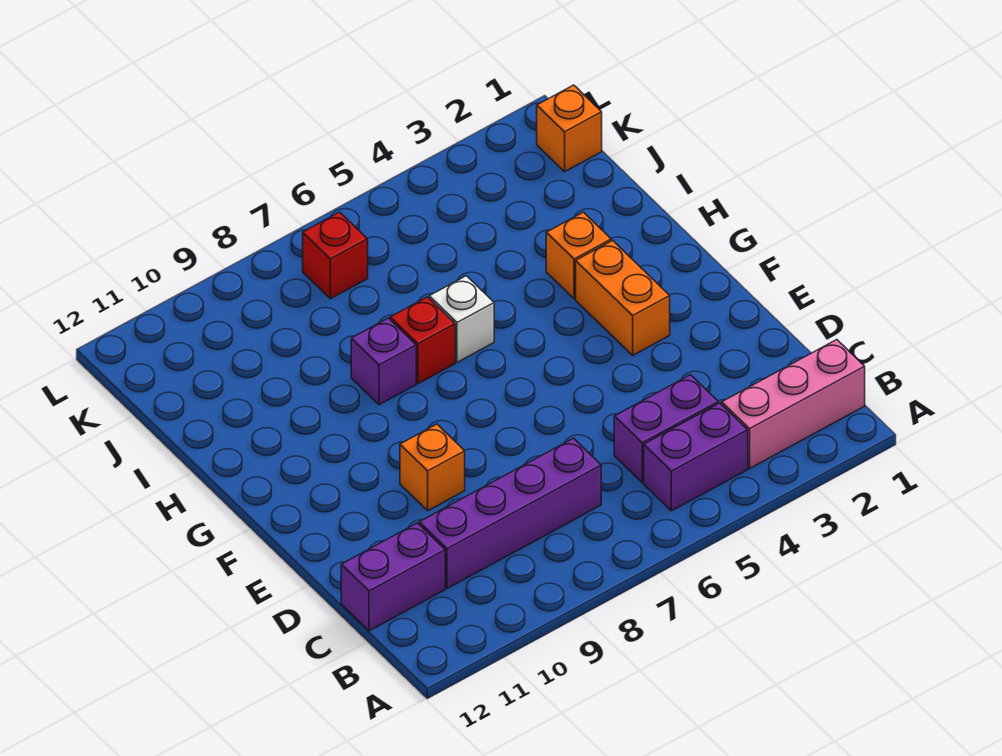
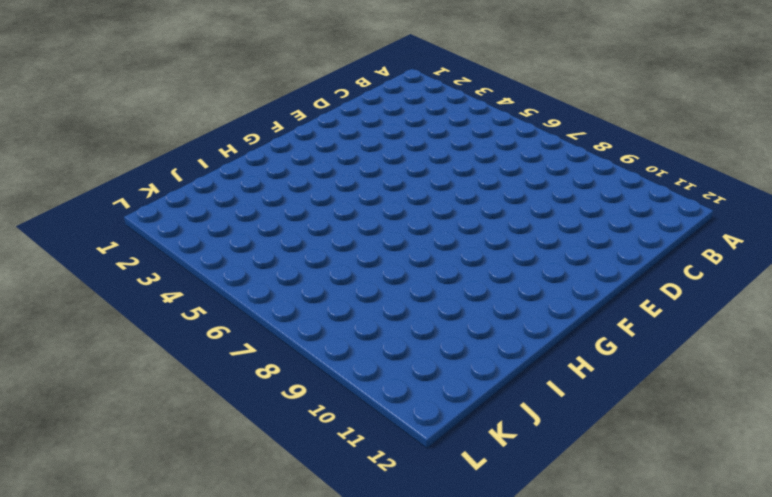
none -> pink 1x3 brick [722,340,865,468]
none -> purple 1x2 brick [644,403,748,511]
none -> purple 1x2 brick [614,375,718,482]

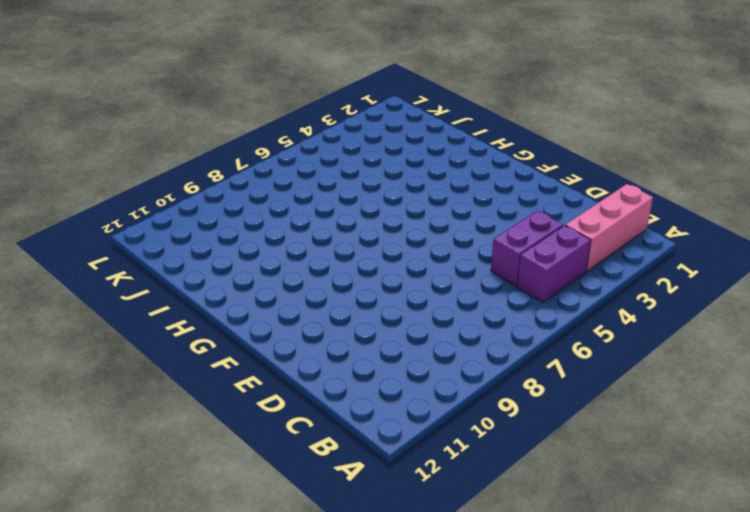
none -> purple 1x4 brick [419,438,601,588]
none -> purple 1x2 brick [341,523,445,631]
none -> orange 1x1 brick [400,424,465,511]

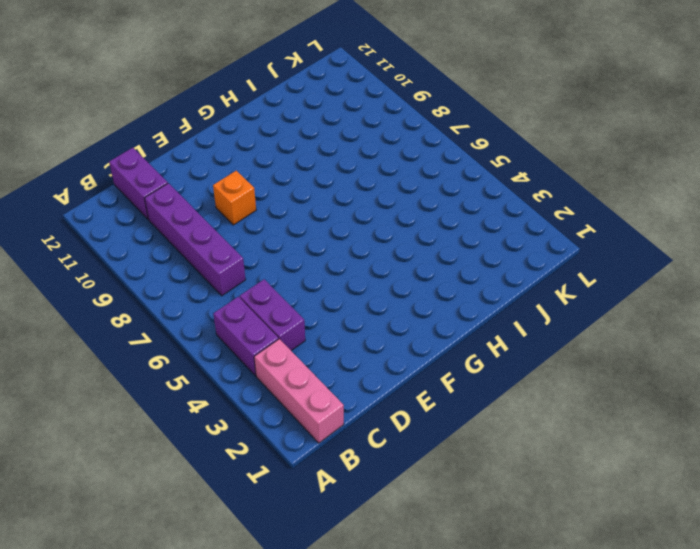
none -> orange 1x2 brick [576,240,670,355]
none -> orange 1x1 brick [546,212,611,299]
none -> white 1x1 brick [429,276,494,362]

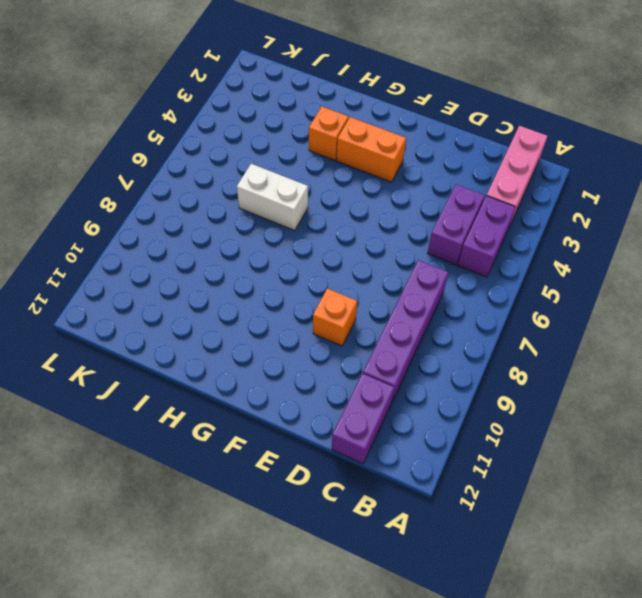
white 1x2 brick [237,164,308,231] -> white 1x1 brick [429,276,494,362]
none -> red 1x1 brick [390,297,455,384]
none -> purple 1x1 brick [351,318,416,405]
none -> orange 1x1 brick [537,85,602,172]

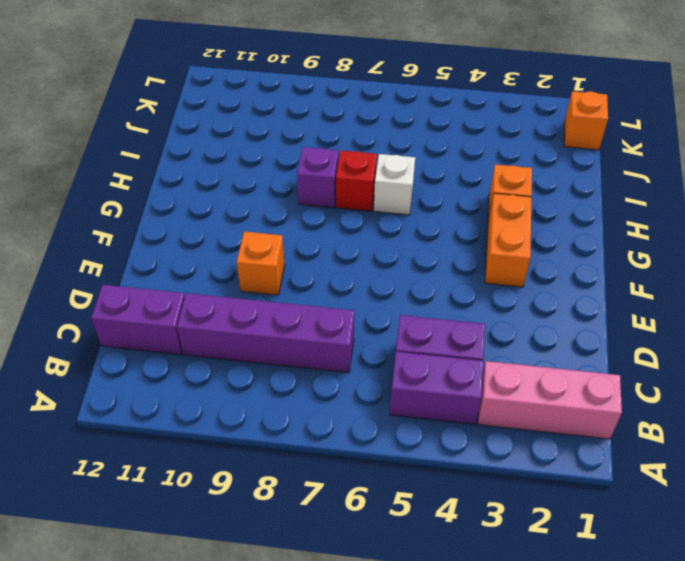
none -> red 1x1 brick [303,212,368,299]

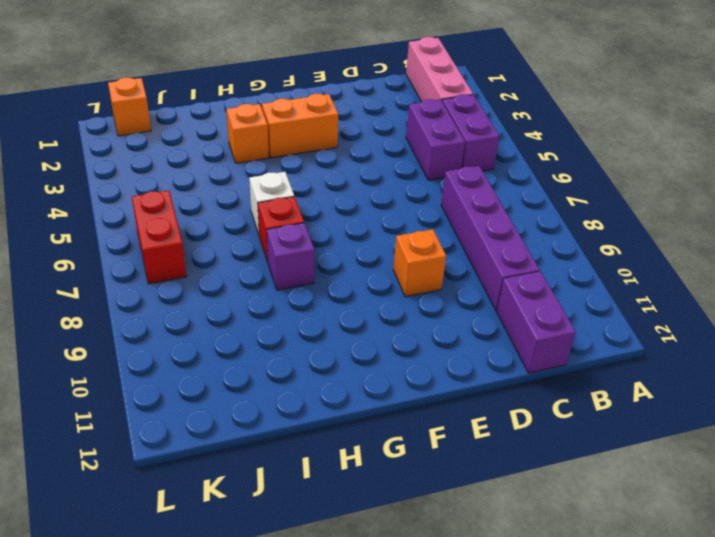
red 1x2 brick [132,190,187,284] -> red 1x1 brick [303,212,368,299]

